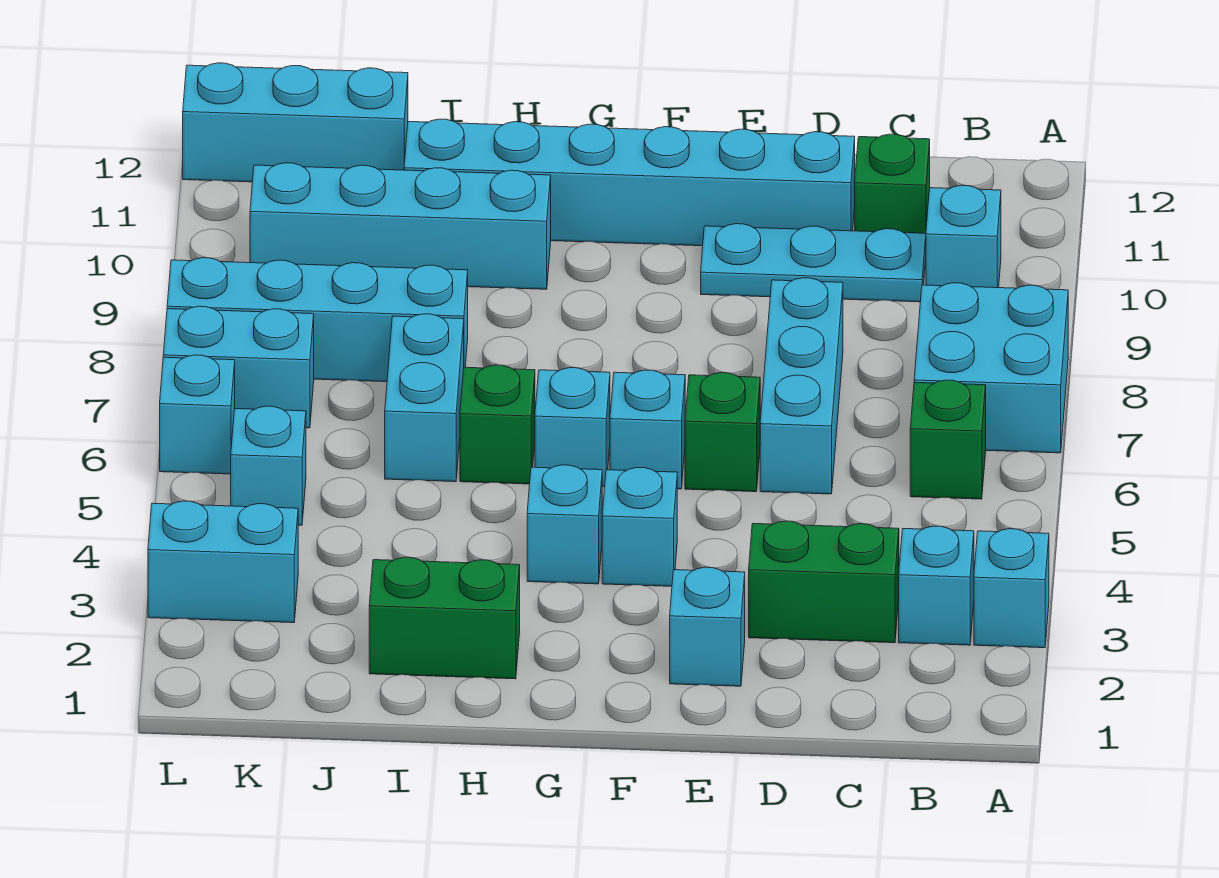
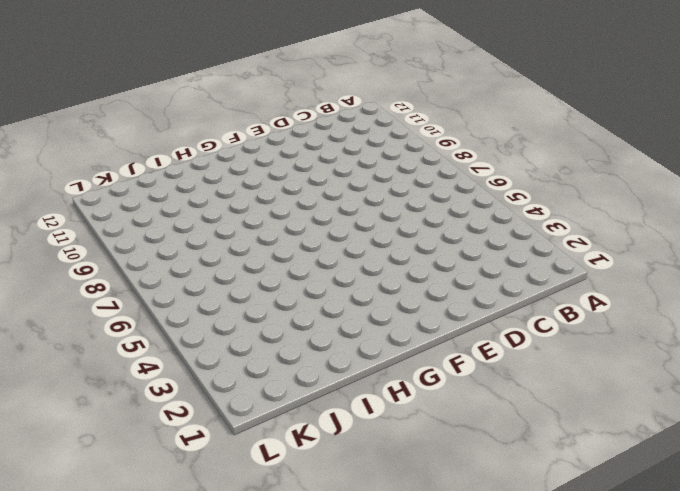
none -> cyan 1x1 brick [974,529,1049,648]
none -> cyan 2x2 brick [914,283,1068,453]
none -> cyan 1x1 brick [899,526,974,645]

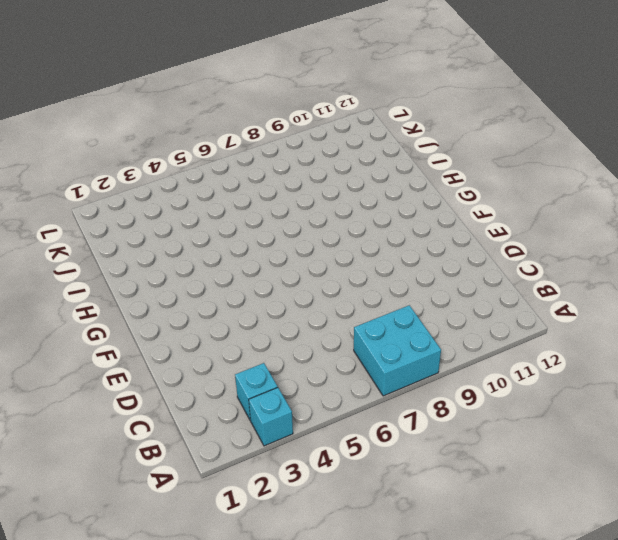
none -> green 1x1 brick [910,380,986,499]
none -> cyan 1x1 brick [926,185,1001,288]
none -> green 1x2 brick [749,521,899,643]

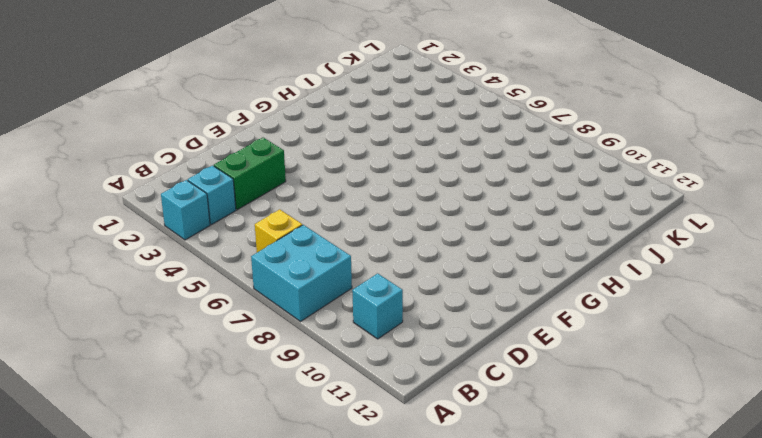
yellow 1x1 brick [255,209,302,252] -> green 1x1 brick [910,380,986,499]
none -> cyan 1x3 plate [701,224,926,302]
none -> green 1x1 brick [855,134,930,233]
none -> cyan 1x3 brick [760,278,843,494]

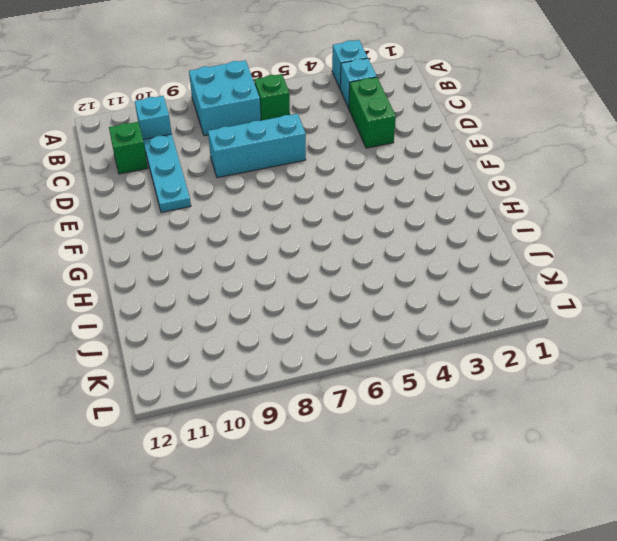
none -> cyan 1x6 brick [404,119,855,246]
none -> cyan 1x1 brick [670,567,745,686]
none -> green 1x1 brick [685,373,760,492]

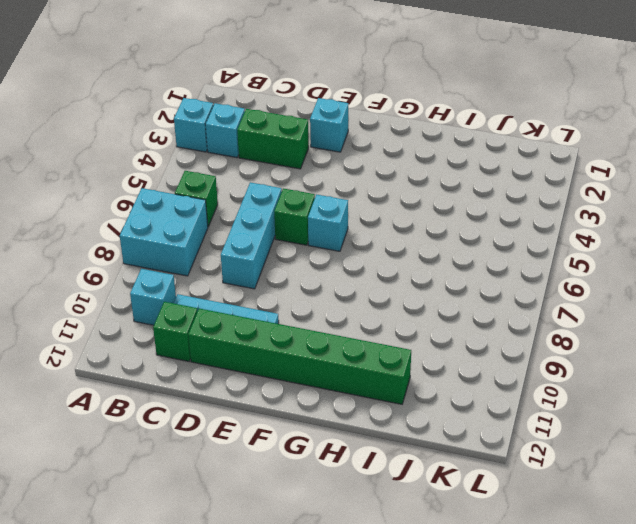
green 1x6 brick [188,308,411,404] -> cyan 1x6 brick [404,119,855,246]
none -> cyan 1x1 brick [602,468,677,586]
none -> cyan 1x1 brick [527,465,602,584]
none -> cyan 1x1 brick [535,368,610,487]

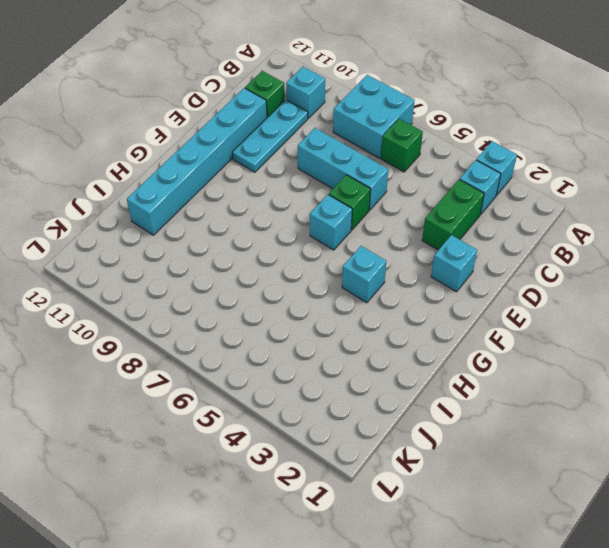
none -> cyan 1x1 brick [602,468,677,586]
none -> cyan 1x1 brick [535,368,610,487]
none -> green 1x2 brick [369,557,520,679]

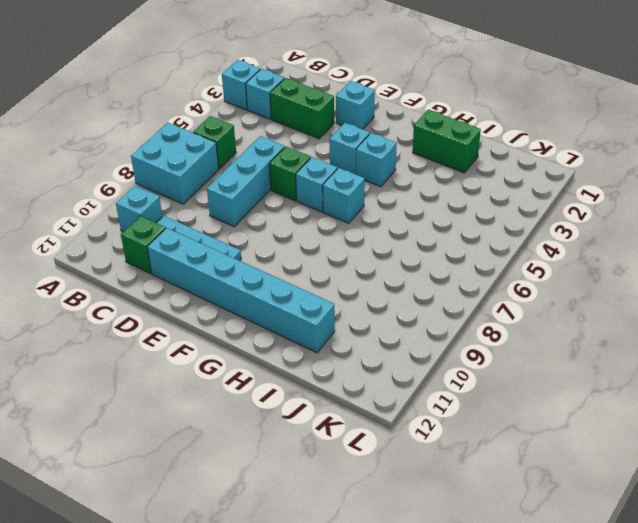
none -> green 1x1 brick [460,365,535,484]
none -> cyan 1x4 brick [250,163,551,289]
none -> cyan 1x2 brick [385,314,464,482]

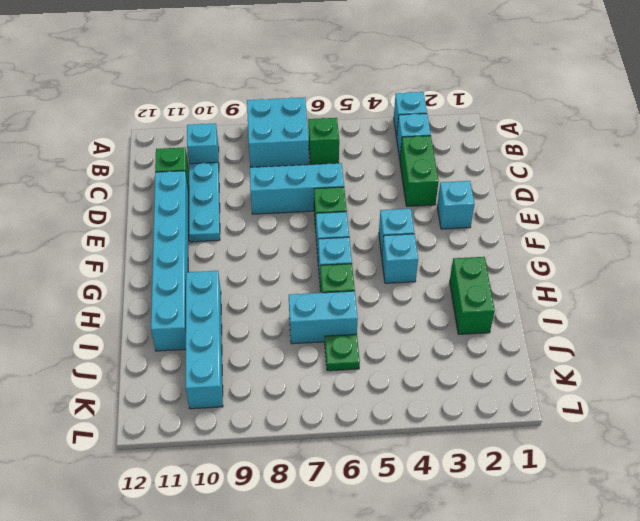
green 1x1 plate [325,334,360,371] -> none
none -> cyan 1x4 brick [167,258,468,382]
none -> cyan 1x3 brick [183,63,408,182]
none -> cyan 1x2 brick [148,501,298,623]

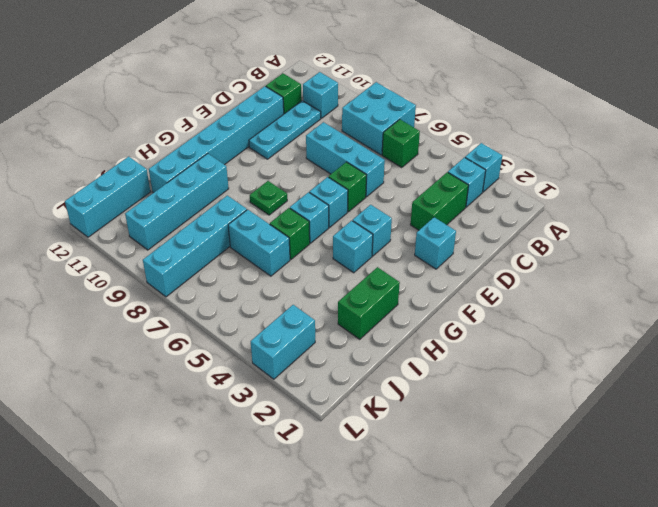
green 1x1 plate [250,181,287,215] -> none
none -> cyan 1x1 brick [231,406,306,525]
none -> cyan 1x2 brick [163,306,314,428]
none -> cyan 1x1 brick [160,355,235,474]

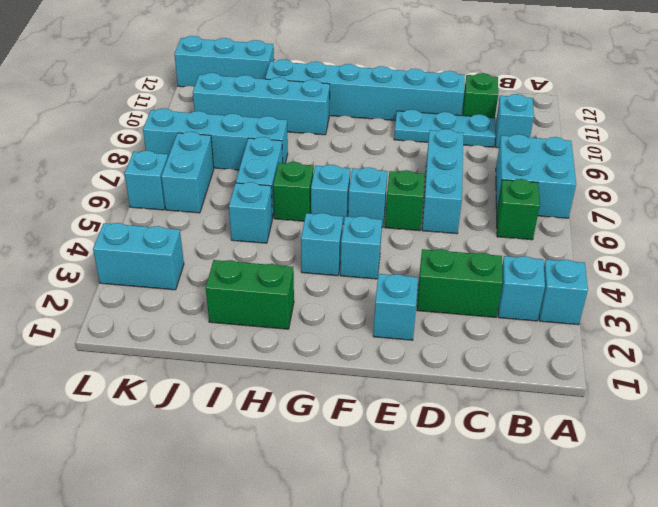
cyan 1x1 brick [229,182,272,243] -> cyan 1x1 brick moved to [231,406,306,525]
cyan 1x2 brick [161,132,214,213] -> cyan 1x2 brick turned to [163,306,314,428]

